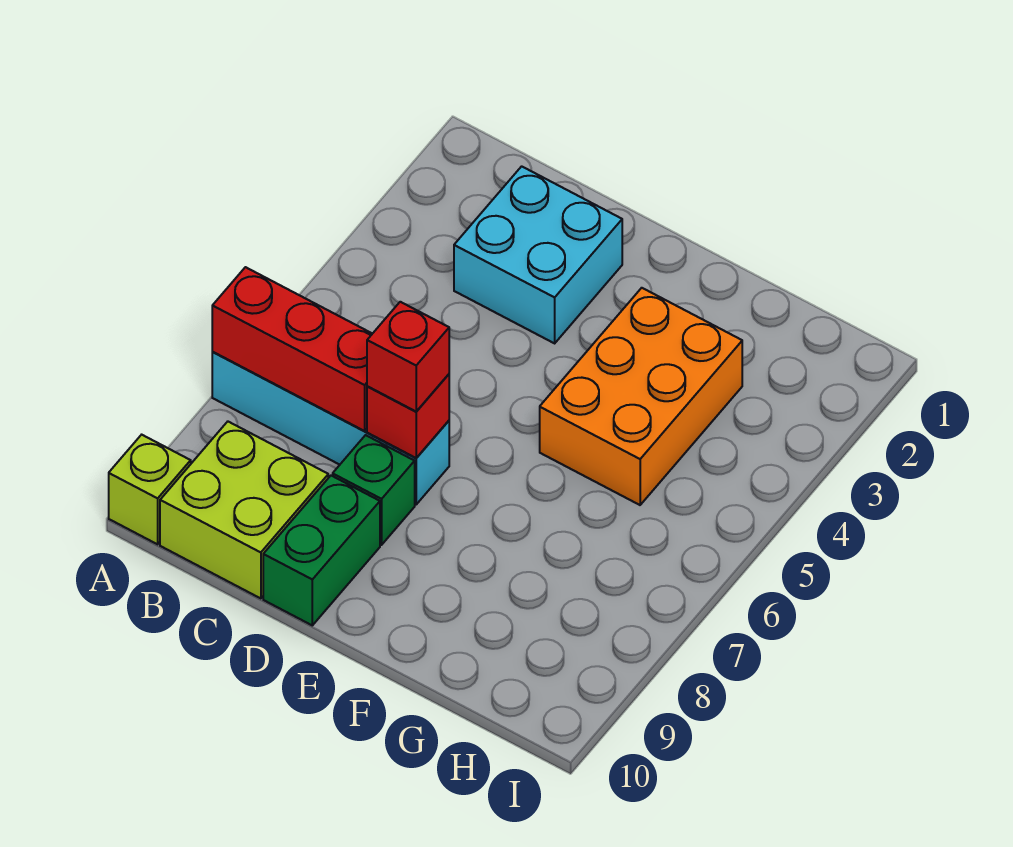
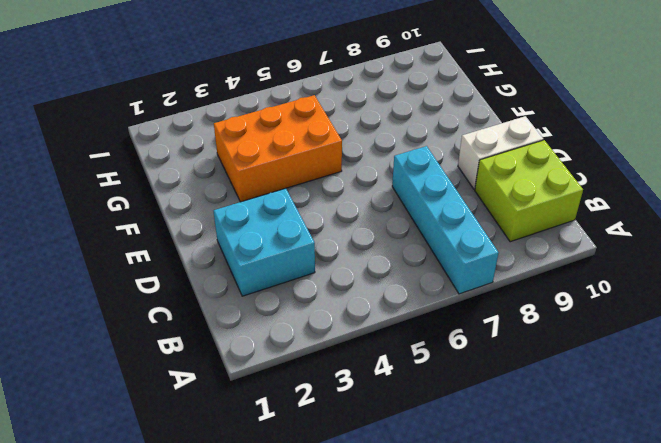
white 1x2 brick [458,116,543,189] -> green 1x2 brick [263,476,380,625]
none -> lime 1x1 brick [109,435,191,544]
none -> green 1x1 brick [333,435,415,545]

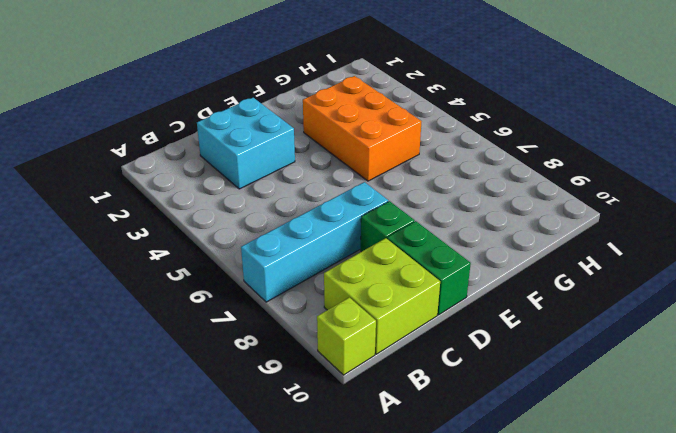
none -> red 1x3 brick [212,267,372,431]
none -> red 1x1 brick [367,374,449,458]

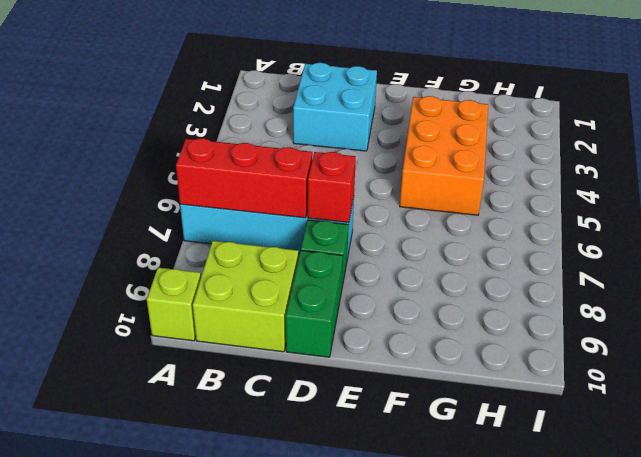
none -> red 1x1 brick [367,302,449,411]

